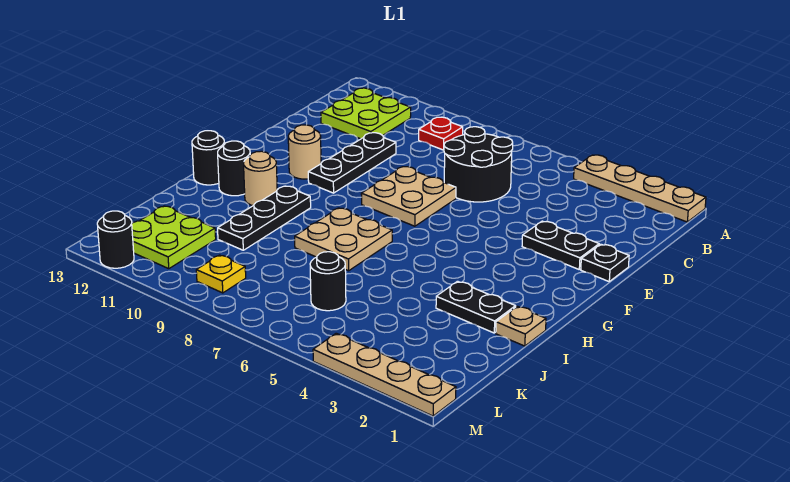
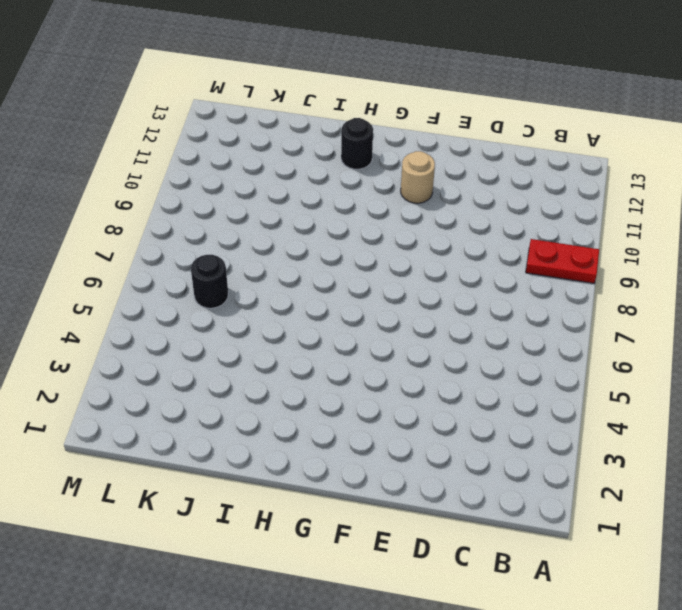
red 1x2 plate [526,239,599,283] -> red 1x1 plate [419,117,463,150]
none -> tan 1x4 plate [574,155,706,222]
none -> lime 2x2 plate [321,88,411,139]
none -> black 2x2 round brick [444,127,513,202]

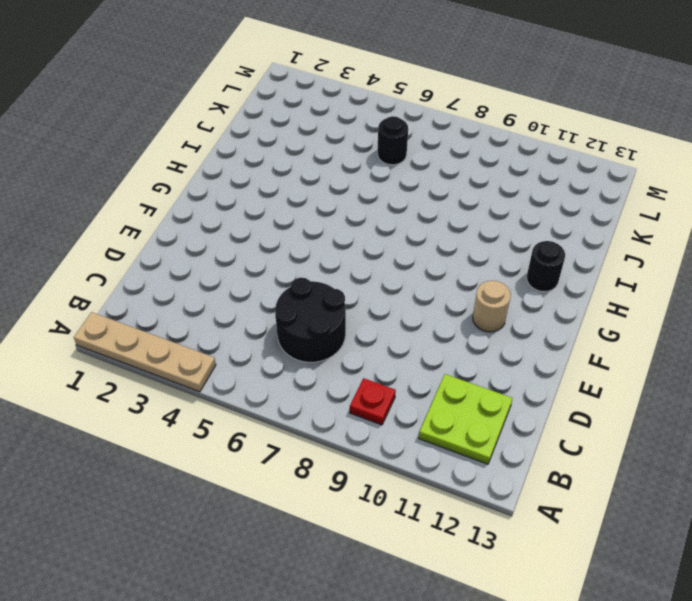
none -> black 1x3 plate [308,133,396,193]
none -> black 1x1 plate [581,244,629,281]
none -> black 1x2 plate [522,221,599,269]

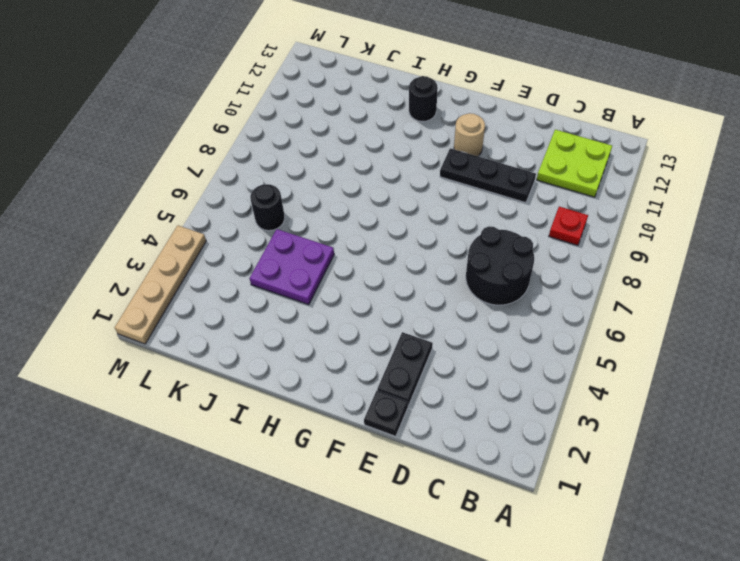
purple 2x2 plate [250,229,334,305] -> none
none -> tan 1x4 plate [574,155,706,222]
none -> tan 2x2 plate [361,167,456,226]
none -> tan 2x2 plate [295,208,392,271]

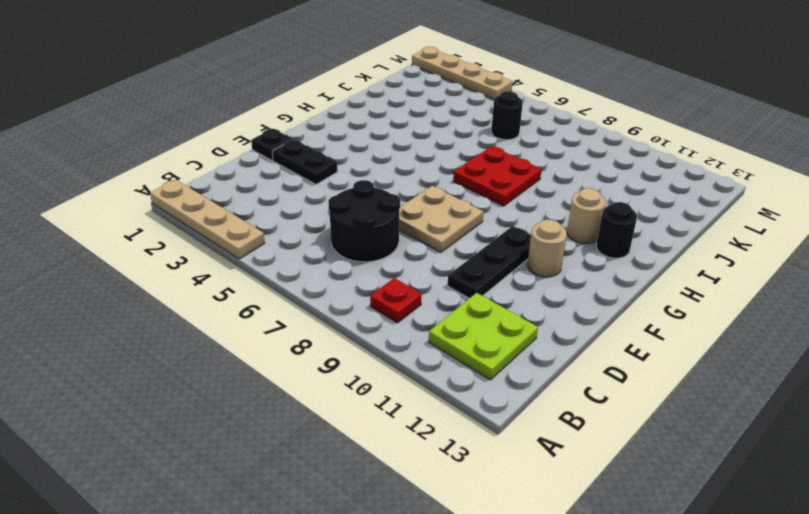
red 2x2 plate [453,146,542,206] -> tan 2x2 plate [295,208,392,271]
none -> black 1x3 plate [218,186,311,250]
none -> black 1x1 round brick [192,131,224,185]
none -> tan 1x1 plate [496,306,546,346]

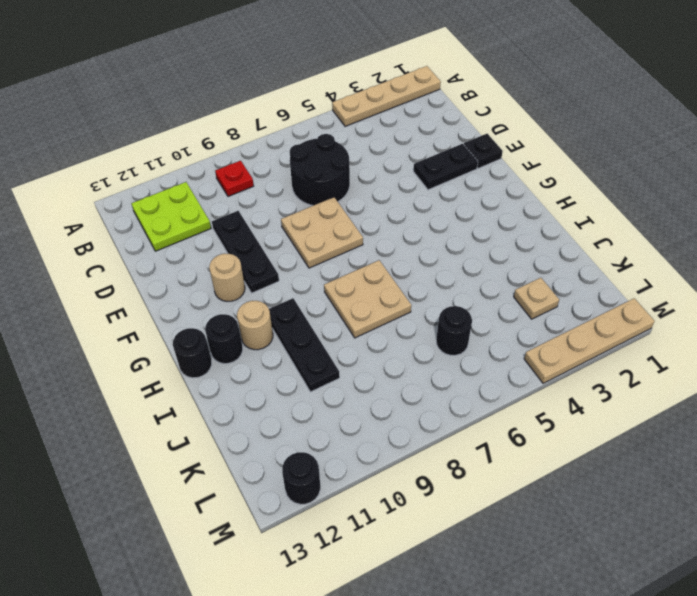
tan 1x1 plate [514,278,559,319] -> tan 1x1 plate moved to [496,306,546,346]
none -> black 1x2 plate [436,281,516,333]
none -> lime 2x2 plate [132,206,216,269]
none -> yellow 1x1 plate [196,255,246,293]

